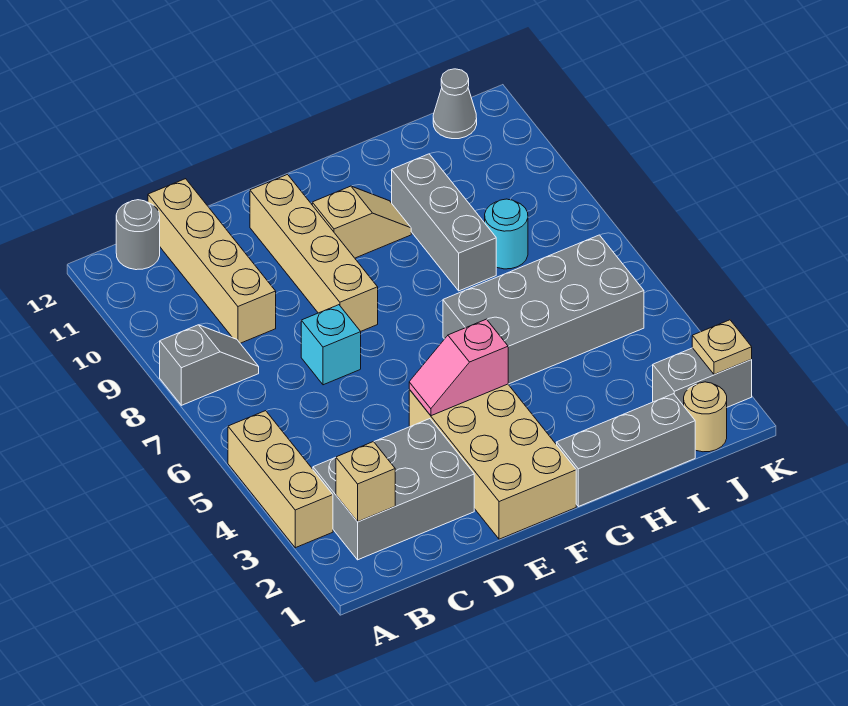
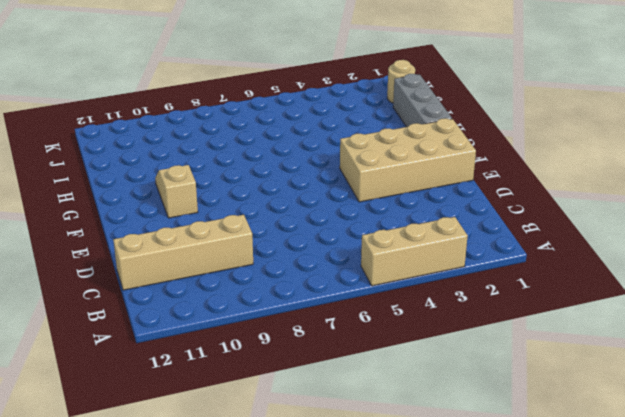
none -> grey 1x2 slope [160,325,259,405]
none -> grey 2x3 brick [313,419,474,560]
none -> grey 1x1 round brick [116,200,160,270]

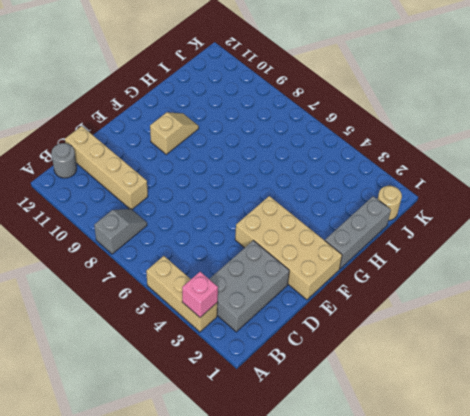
pink 1x1 brick [182,272,218,317] -> none
none -> cyan 1x1 brick [301,305,361,385]
none -> tan 1x4 brick [250,175,378,331]
none -> grey 2x4 brick [443,235,644,384]

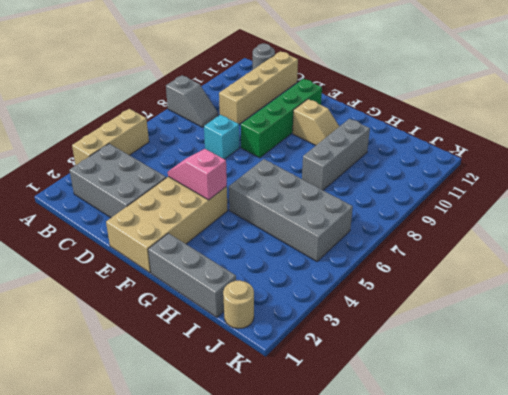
green 1x4 brick [241,79,322,158] -> tan 1x4 brick [250,175,378,331]
none -> cyan 1x1 round brick [485,199,528,269]
none -> grey 1x2 brick [653,348,752,407]
none -> grey 1x1 cone [433,69,477,139]

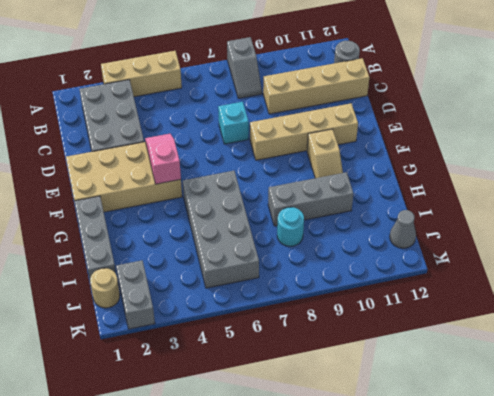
none -> tan 1x1 brick [336,442,395,522]
none -> tan 1x1 plate [692,320,752,375]

